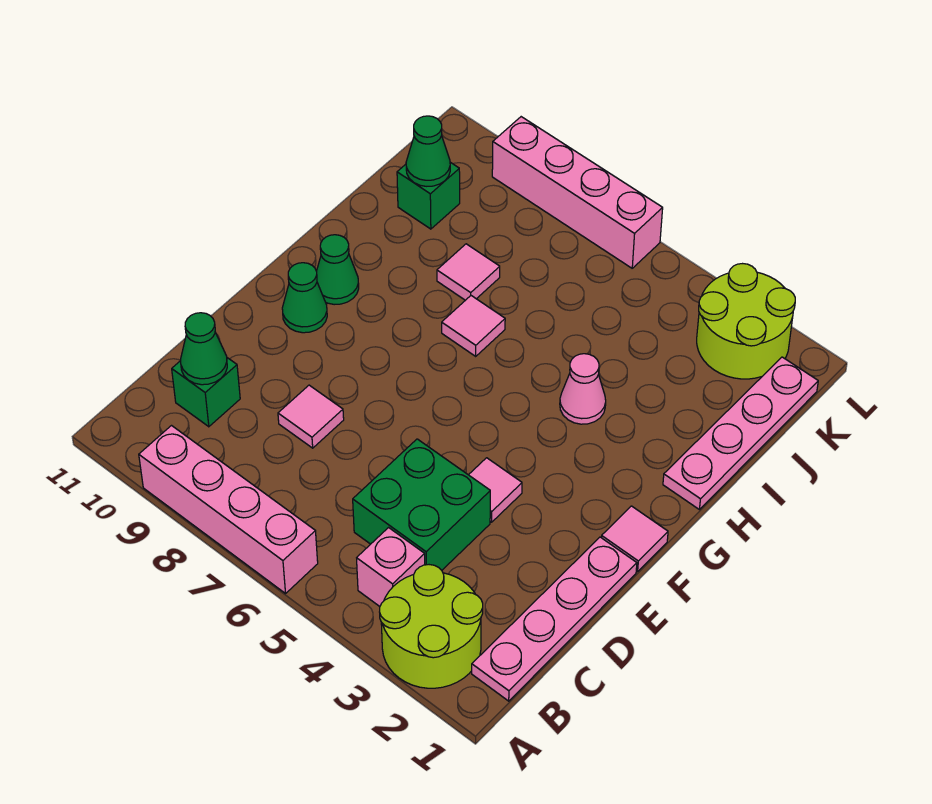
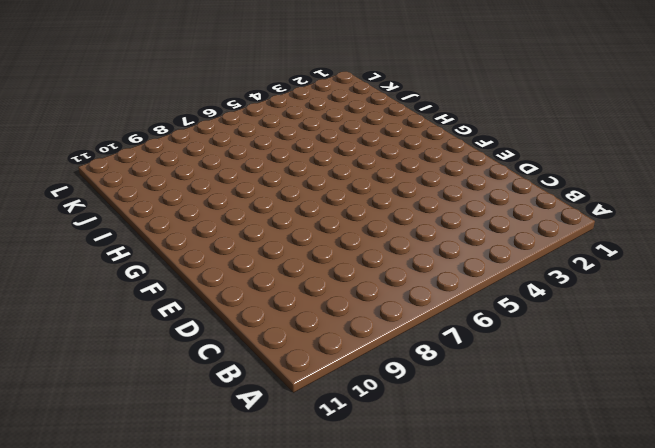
none -> lime 2x2 round brick [380,565,483,688]
none -> pink 1x4 brick [139,426,318,593]
none -> pink 1x4 plate [472,537,637,701]

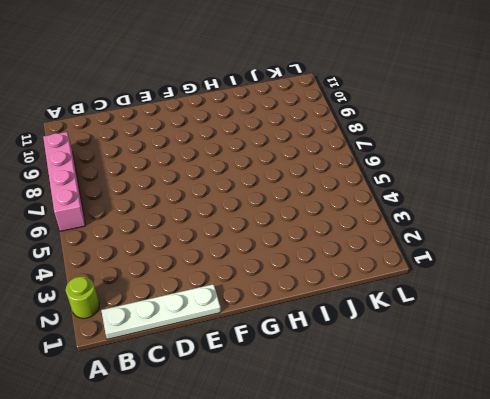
lime 1x1 round brick [66,276,99,318] -> lime 2x2 round brick [380,565,483,688]
white 1x4 plate [101,284,221,339] -> pink 1x4 plate [472,537,637,701]
none -> pink 1x1 brick [357,528,425,606]
none -> green 2x2 brick [353,439,490,570]
none -> green 1x1 brick [172,358,240,427]

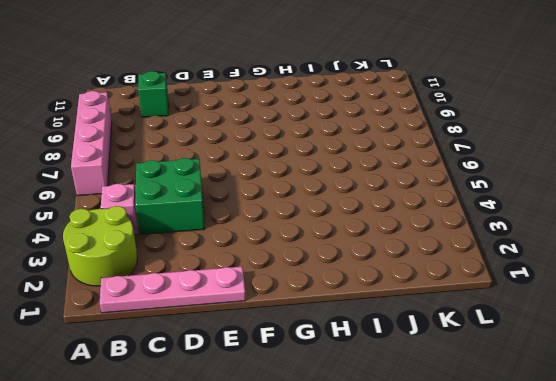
none -> pink 1x1 tile [278,385,344,448]
none -> pink 1x1 tile [469,458,522,522]
none -> pink 1x1 tile [601,506,668,572]

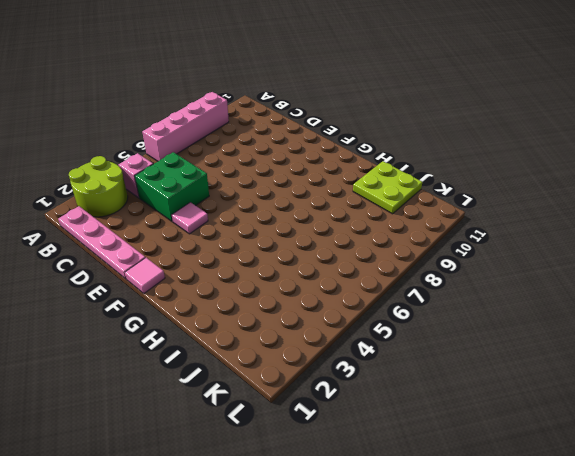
lime 2x2 plate [353,161,422,214] -> green 1x1 brick [397,162,460,229]
none -> green 1x1 brick [172,358,240,427]
none -> pink 1x1 tile [278,385,344,448]
none -> green 1x1 cone [282,263,327,333]

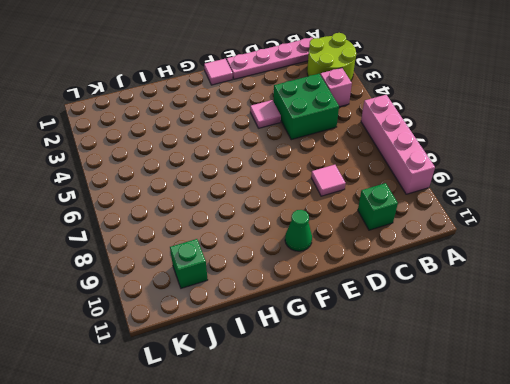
none -> green 1x1 cone [316,235,359,305]
none -> pink 1x4 plate [663,357,818,509]
none -> pink 1x1 cone [560,354,606,424]

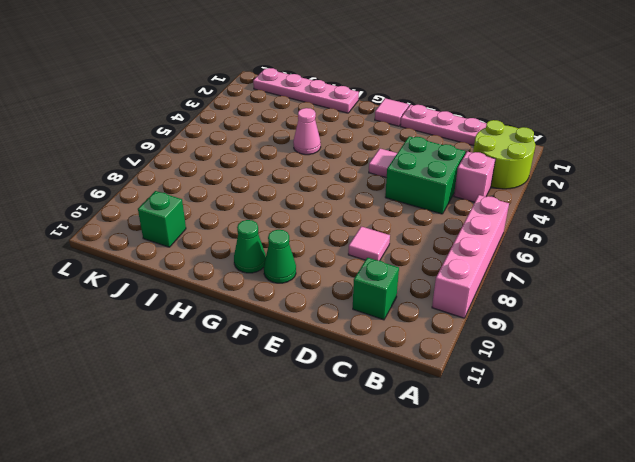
none -> pink 1x1 tile [442,296,505,356]
none -> pink 1x1 tile [437,244,500,300]
none -> lime 2x2 round brick [697,264,795,379]

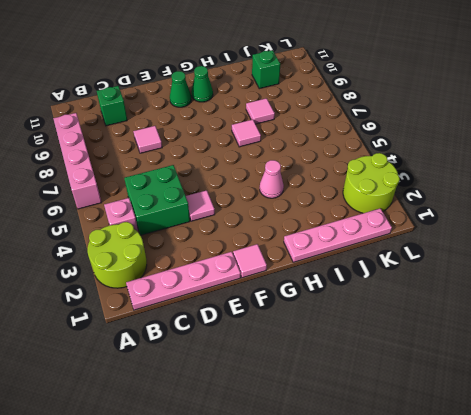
none -> pink 1x4 brick [492,117,663,268]
none -> green 1x1 cone [181,313,227,385]
none -> green 1x1 cone [406,116,450,186]

